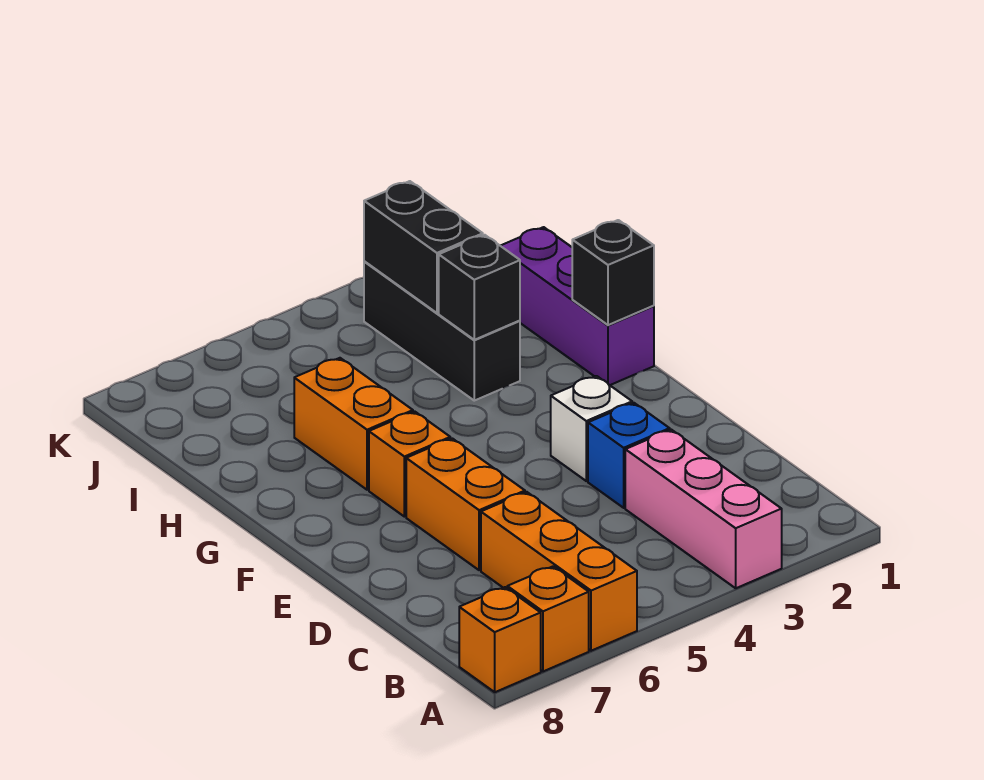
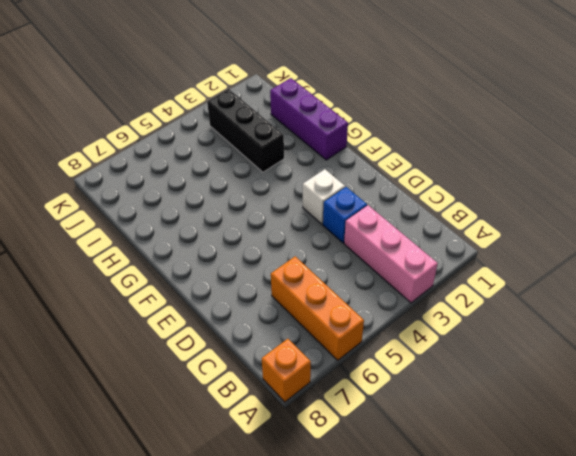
none -> orange 1x1 brick [507,566,589,671]
none -> orange 1x2 brick [406,438,525,570]
none -> orange 1x1 brick [369,411,450,517]

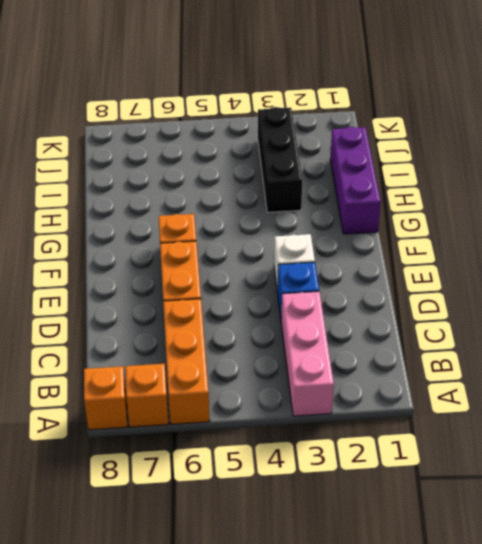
none -> orange 1x2 brick [294,358,413,490]
none -> black 1x1 brick [572,220,654,325]
none -> black 1x1 brick [439,235,520,340]

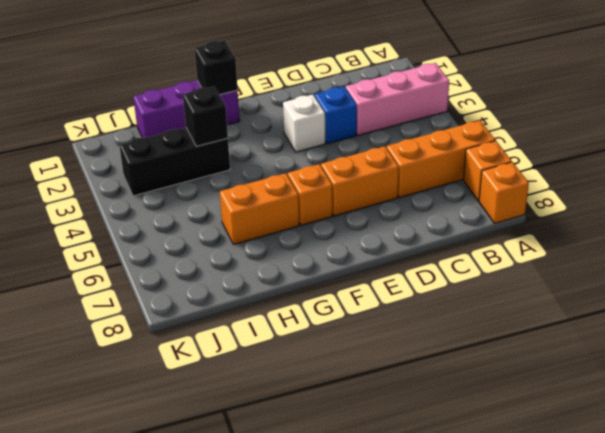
none -> black 1x2 brick [364,181,483,313]

